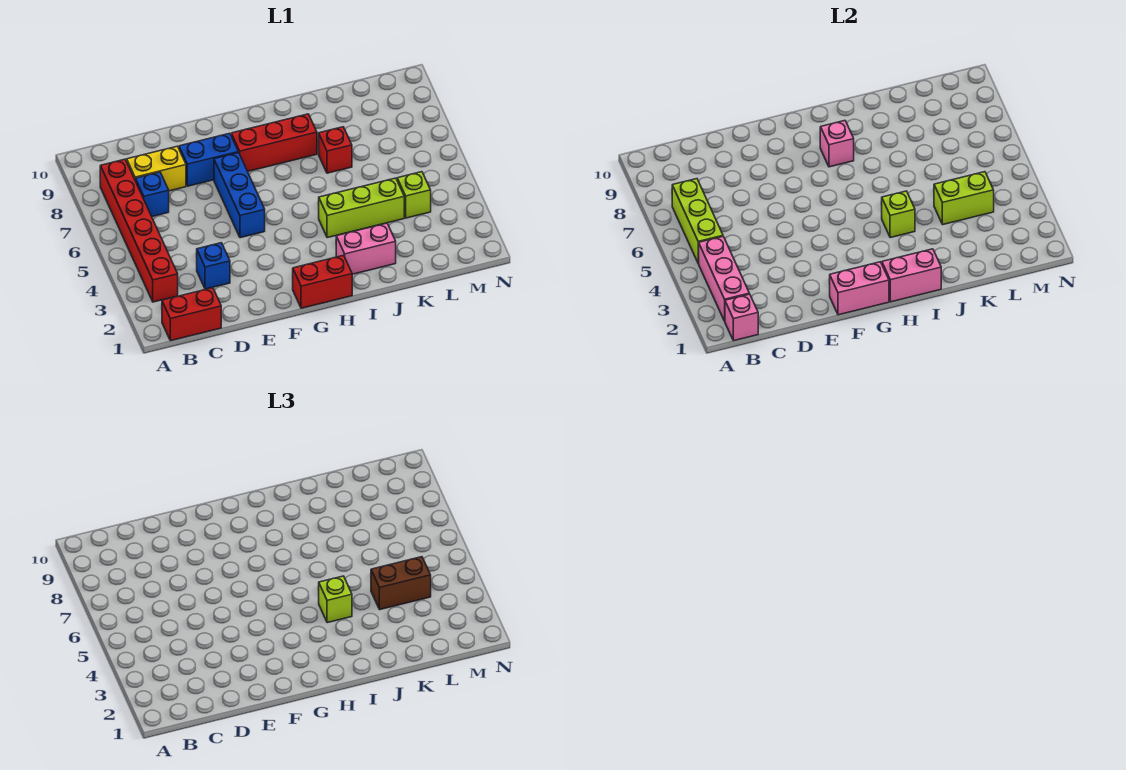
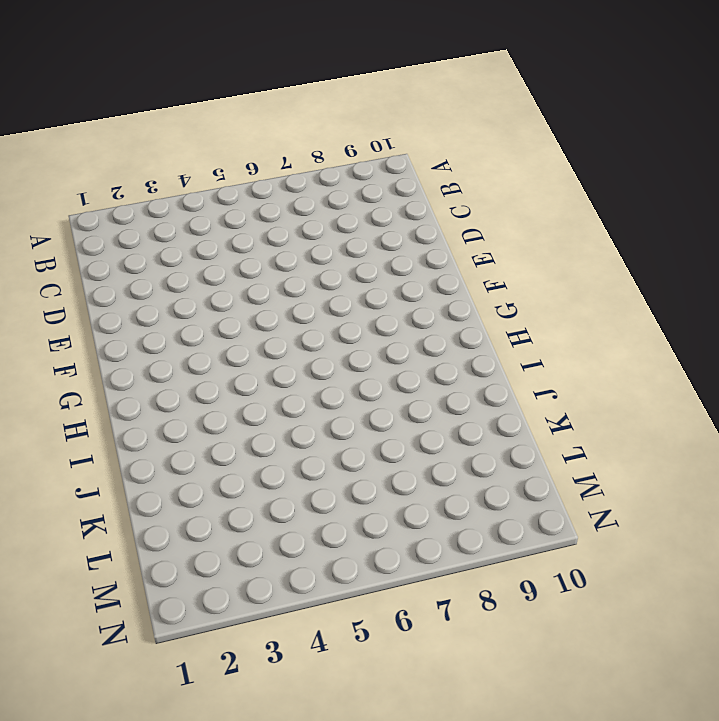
none -> red 1x2 brick [162,288,221,341]
none -> red 1x6 brick [100,159,178,302]
none -> blue 1x1 brick [135,172,169,217]

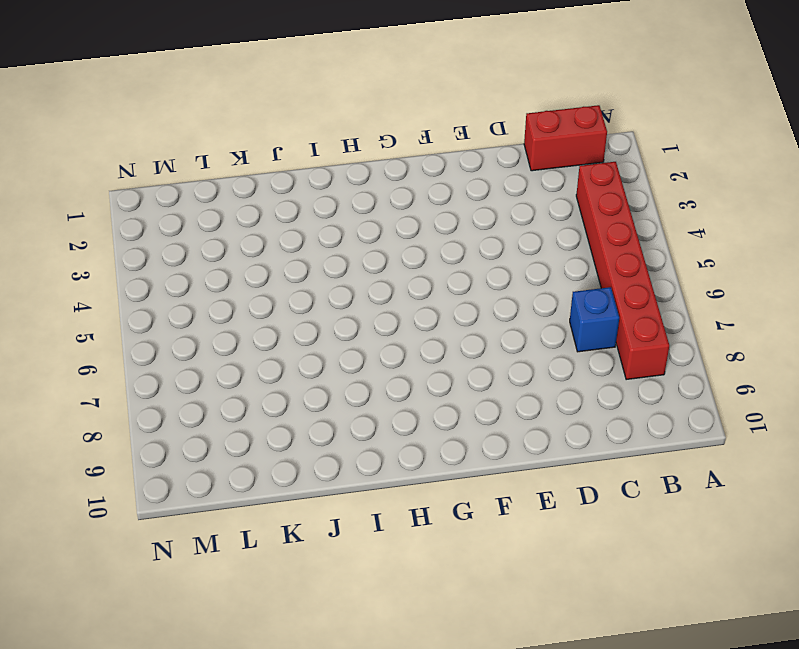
none -> yellow 1x2 brick [127,146,186,191]
none -> blue 1x1 brick [196,243,230,289]
none -> blue 1x2 brick [179,133,238,186]

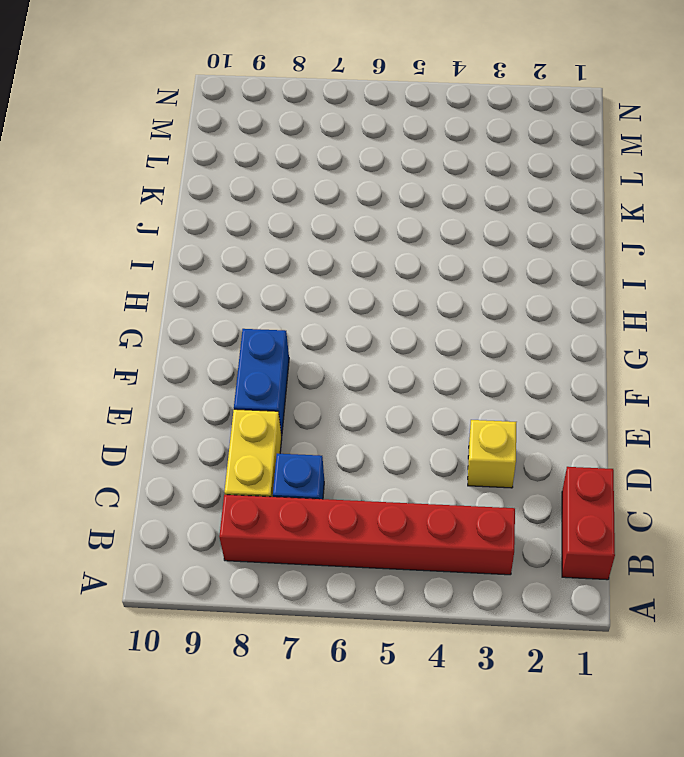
yellow 1x1 brick [468,420,516,488] -> blue 1x1 brick [196,243,230,289]
none -> blue 1x3 brick [214,153,265,238]
none -> red 1x2 brick [293,255,352,308]
none -> red 1x3 brick [231,114,317,171]

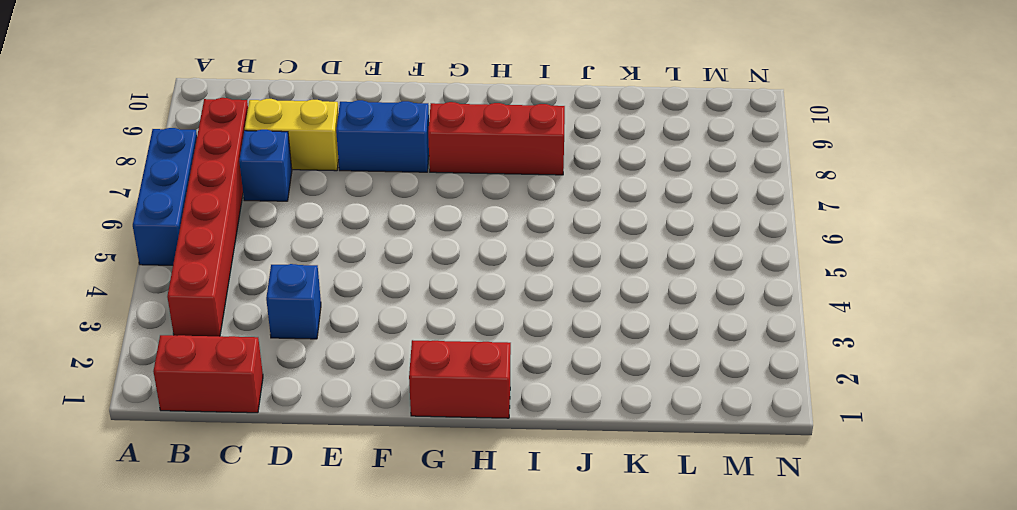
blue 1x3 brick [133,128,197,265] -> blue 1x3 brick moved to [214,153,265,238]
none -> pink 1x2 brick [336,223,396,274]
none -> lime 1x3 brick [319,178,404,238]
none -> red 1x1 brick [319,127,352,173]

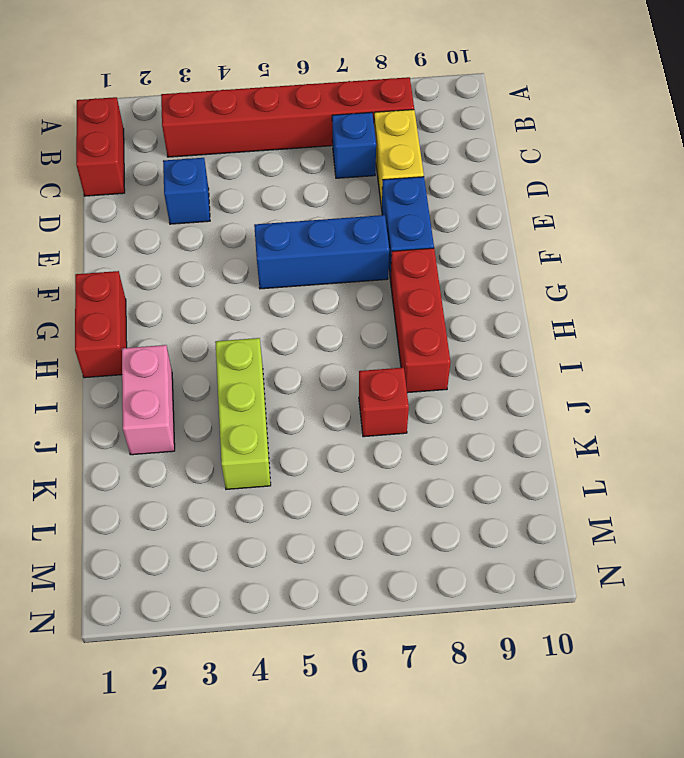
none -> lime 1x1 brick [397,172,431,218]
none -> pink 1x1 brick [725,294,758,341]
none -> pink 1x3 brick [698,237,749,321]

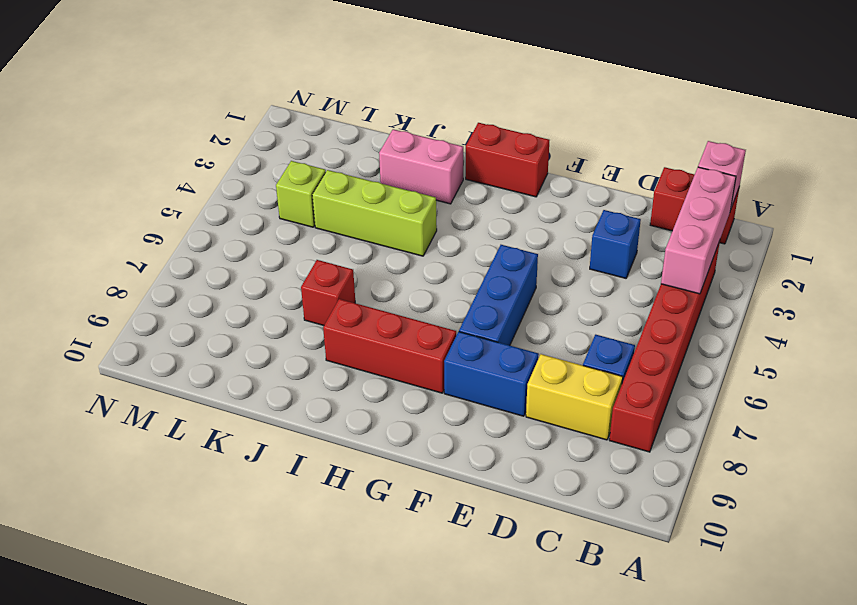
none -> lime 1x3 brick [672,179,723,263]
none -> pink 1x2 brick [829,262,889,315]
none -> pink 1x2 brick [882,249,941,302]

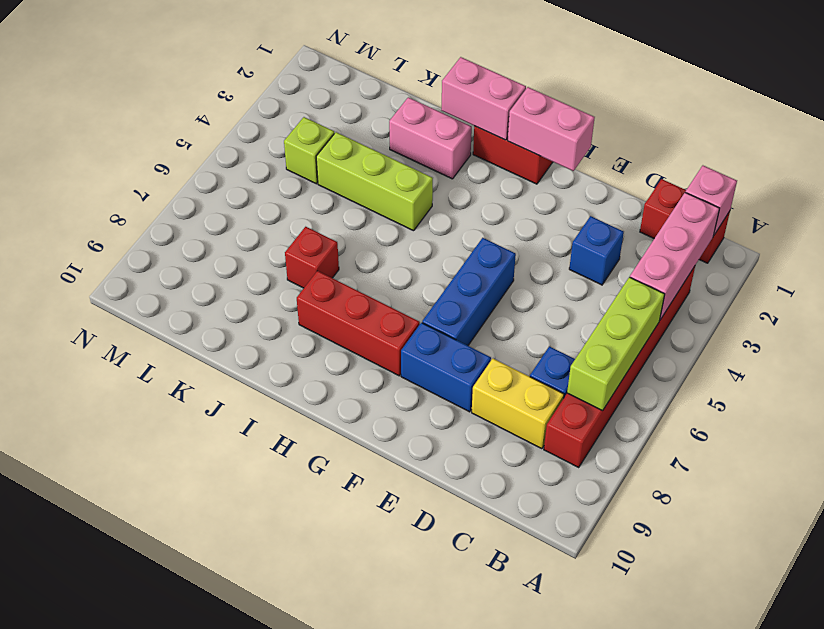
none -> pink 1x1 brick [820,121,854,167]
none -> lime 1x1 brick [882,191,915,238]
none -> lime 1x2 brick [934,172,994,224]

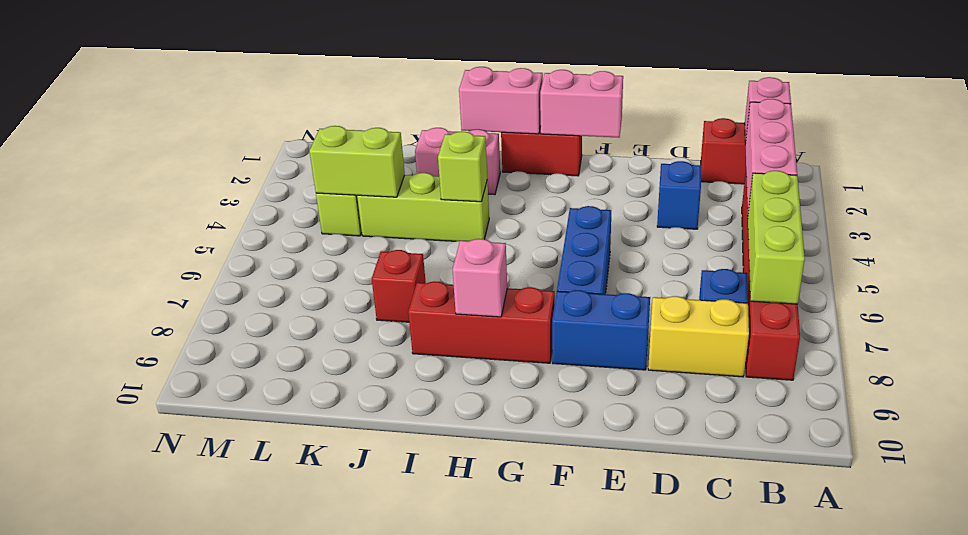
none -> lime 1x1 brick [319,576,352,623]
none -> brown 1x2 brick [371,557,431,609]

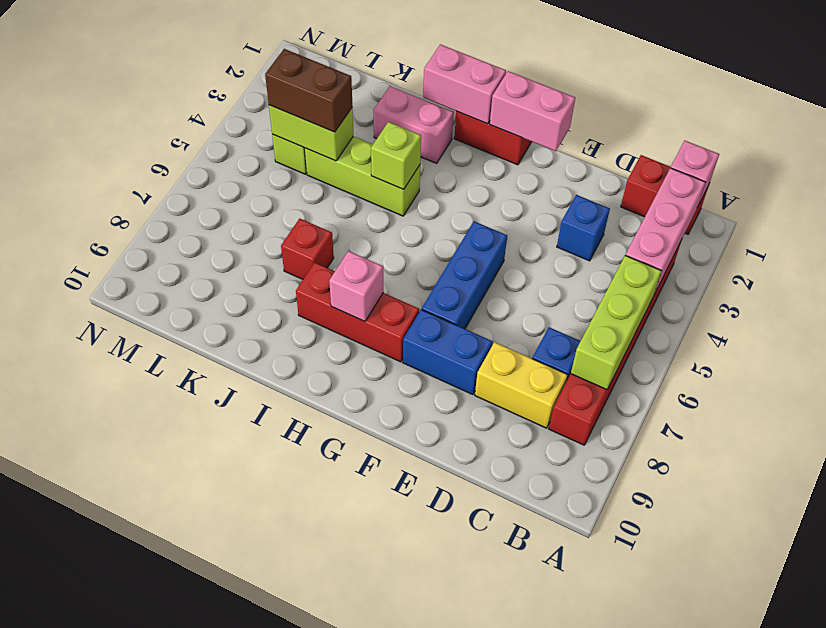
none -> lime 1x1 brick [319,576,352,623]

